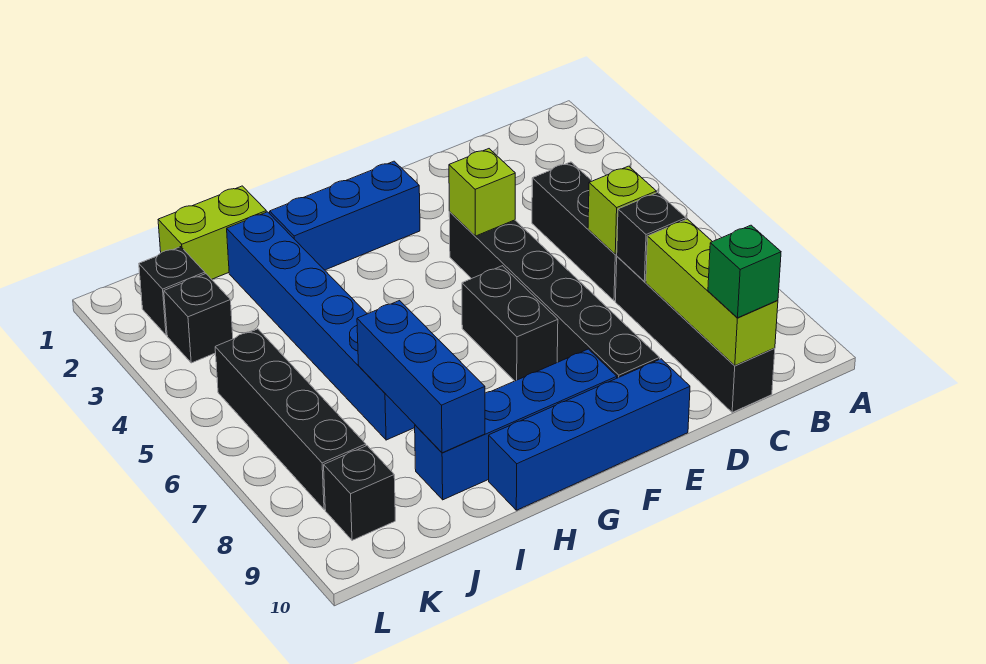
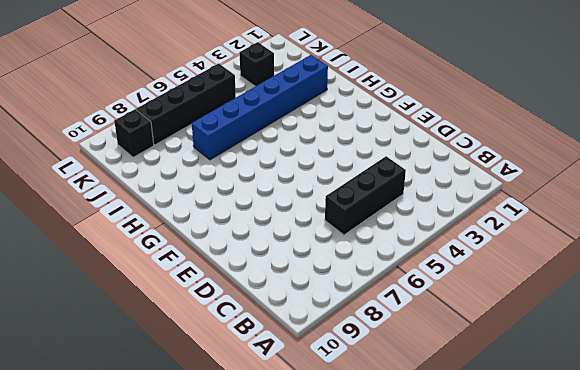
none -> black 1x4 brick [615,257,775,412]
none -> black 1x6 brick [449,212,660,378]
none -> blue 1x4 brick [489,359,690,510]

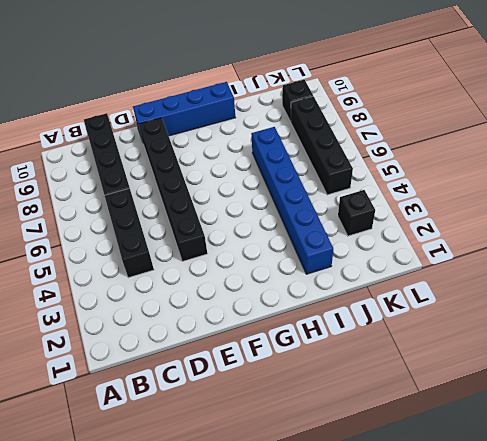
none -> blue 1x3 brick [270,161,420,270]
none -> black 1x2 brick [462,266,558,381]
none -> blue 1x4 brick [415,349,617,500]

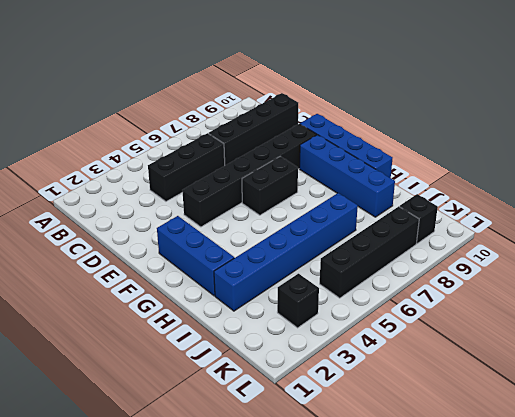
none -> lime 1x2 brick [158,186,266,279]
none -> black 1x1 brick [139,247,205,335]
none -> lime 1x1 brick [588,166,656,254]

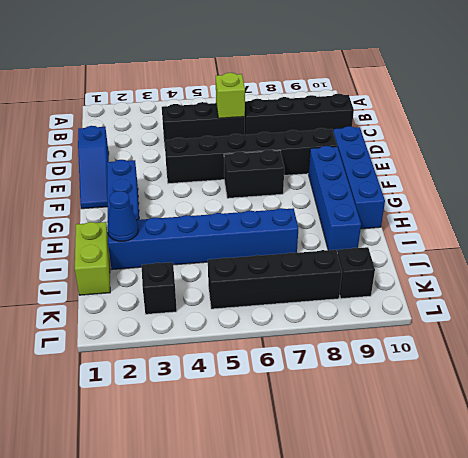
blue 1x3 slope [78,126,109,209] -> none
blue 1x1 cone [107,191,138,241] -> none
none -> black 1x1 brick [139,247,205,335]
none -> black 1x1 brick [617,192,686,282]
none -> lime 1x3 brick [646,219,778,366]

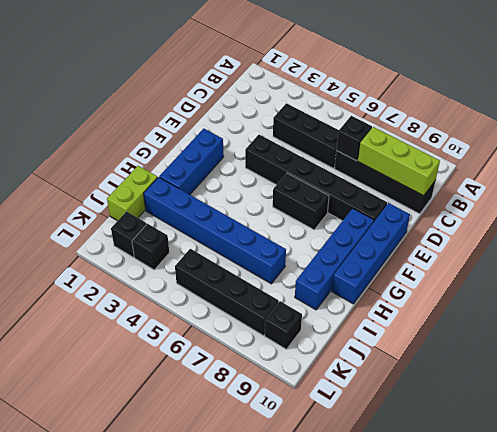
none -> lime 1x1 brick [588,166,656,254]
none -> lime 1x1 brick [449,149,515,236]
none -> blue 1x3 brick [357,301,485,453]

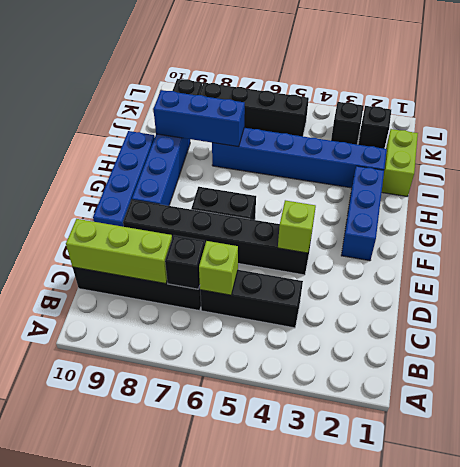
none -> green 1x1 brick [708,225,781,318]

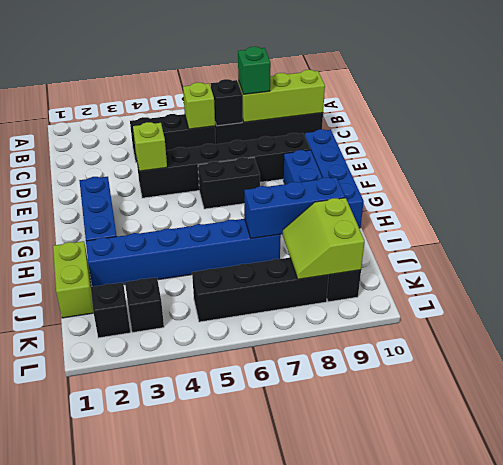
green 1x1 brick [238,47,271,94] -> green 1x1 brick moved to [708,225,781,318]
lime 2x2 slope [282,198,365,279] -> none

